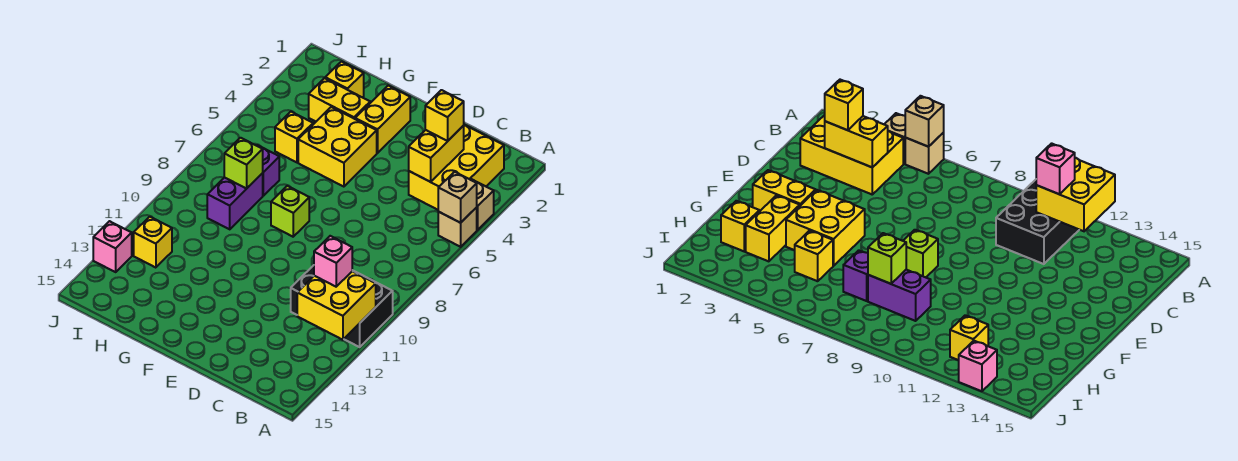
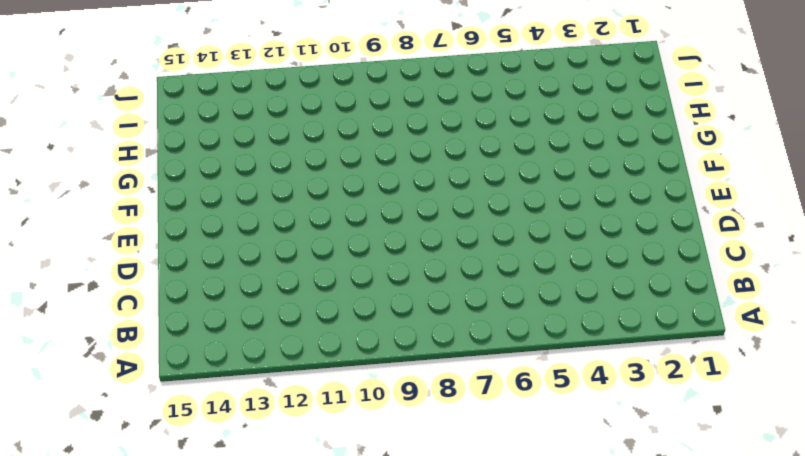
none -> tan 1x1 brick [471,179,494,230]
none -> tan 1x1 brick [438,207,477,247]
none -> black 2x3 brick [291,265,393,347]

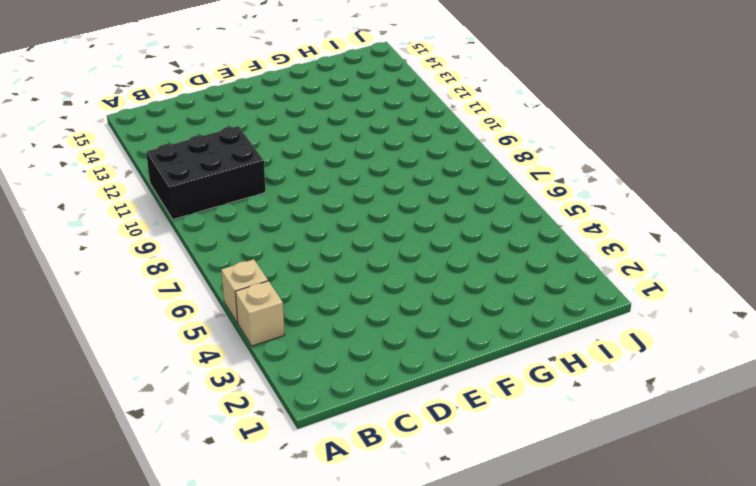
none -> yellow 2x3 brick [409,125,504,210]
none -> yellow 1x2 brick [355,86,410,153]
none -> yellow 2x2 brick [298,107,377,187]

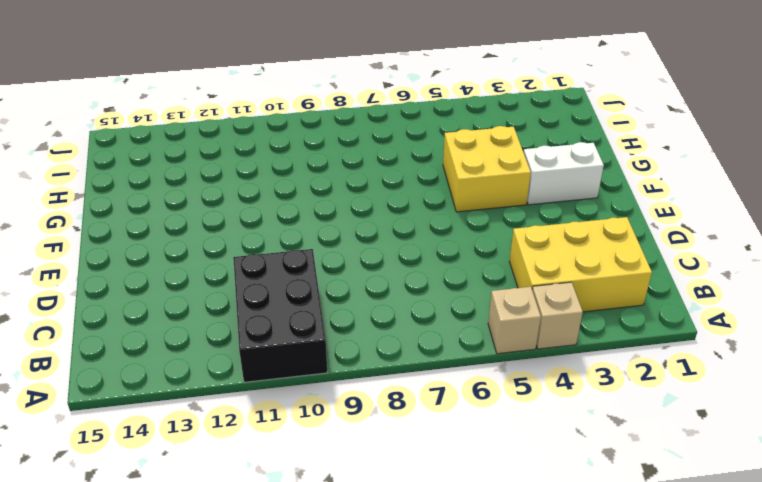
white 1x2 brick [524,142,604,205] -> yellow 1x2 brick [355,86,410,153]
none -> lime 1x1 brick [271,186,309,237]
none -> yellow 1x2 brick [309,78,370,121]
none -> yellow 1x1 brick [325,62,364,98]

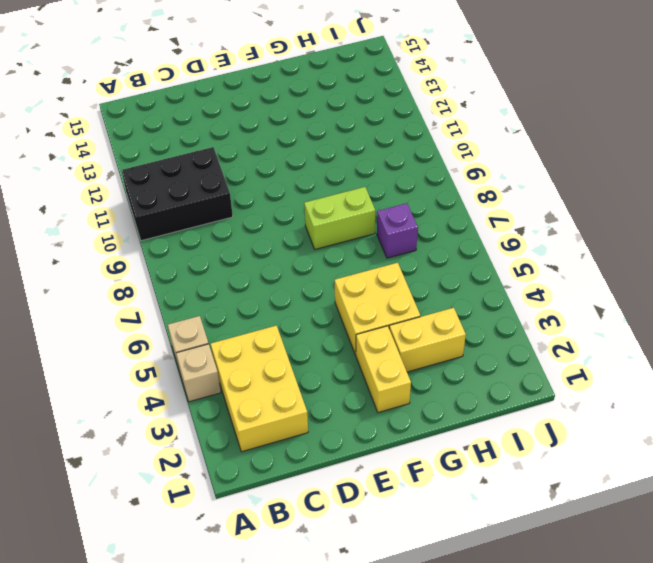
lime 1x2 brick [304,187,375,249] -> lime 1x1 brick [271,186,309,237]
none -> yellow 1x1 brick [325,62,364,98]
none -> yellow 1x1 brick [275,112,313,162]
none -> purple 1x2 brick [207,173,263,229]

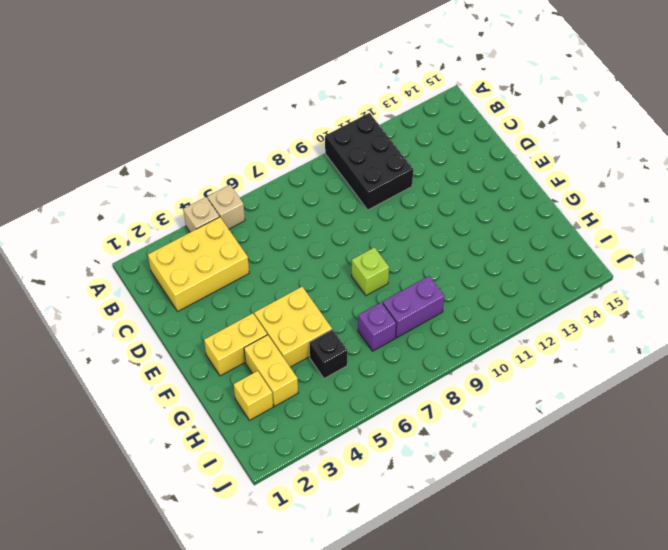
black 1x1 brick [309,329,347,379] -> yellow 1x1 brick [275,112,313,162]
none -> yellow 1x1 brick [134,217,172,268]
none -> pink 1x1 brick [93,221,132,272]
none -> tan 1x1 brick [438,172,477,223]

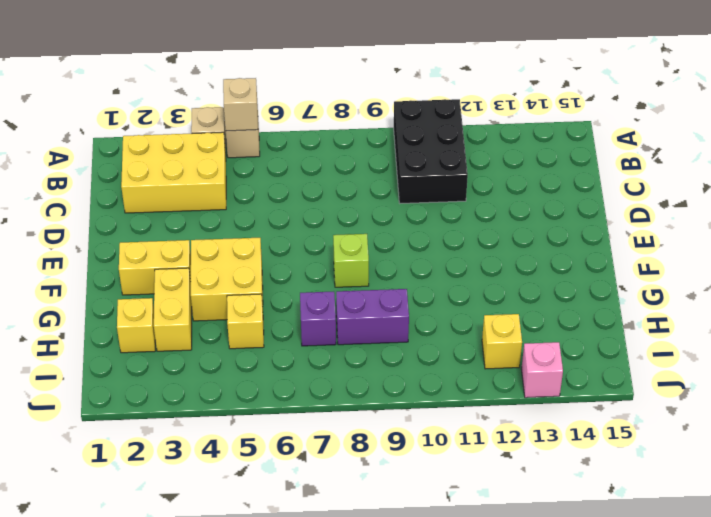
none -> yellow 2x2 brick [297,271,376,340]
none -> yellow 1x2 brick [409,126,464,182]
none -> lime 1x1 brick [224,138,263,189]

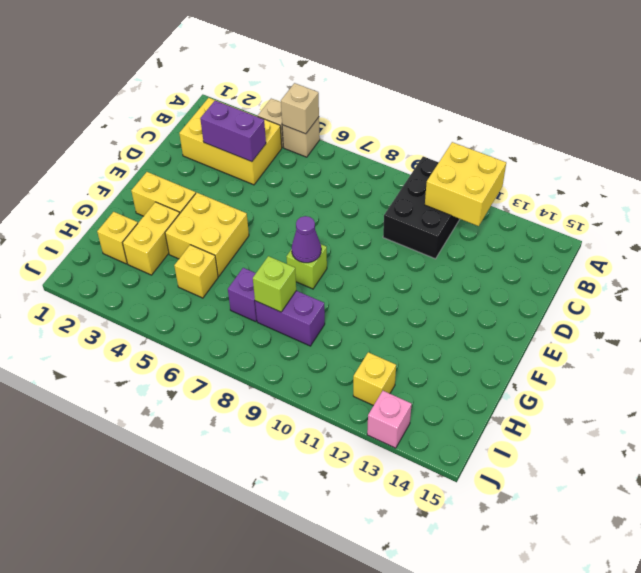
purple 1x2 brick [200,100,266,162] -> yellow 1x2 brick [409,126,464,182]
purple 1x1 cone [292,216,321,263] -> none
none -> pink 1x1 brick [314,236,352,287]
none -> yellow 1x1 brick [425,90,464,141]

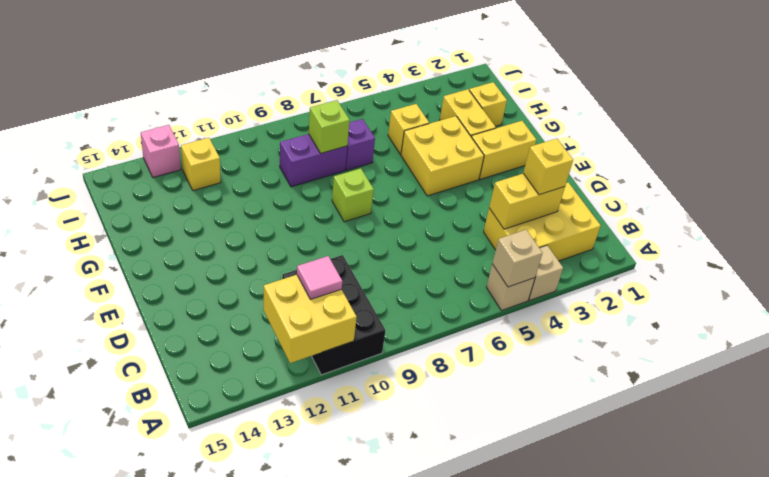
pink 1x1 tile [297,256,342,299] -> pink 1x1 brick [314,236,352,287]

